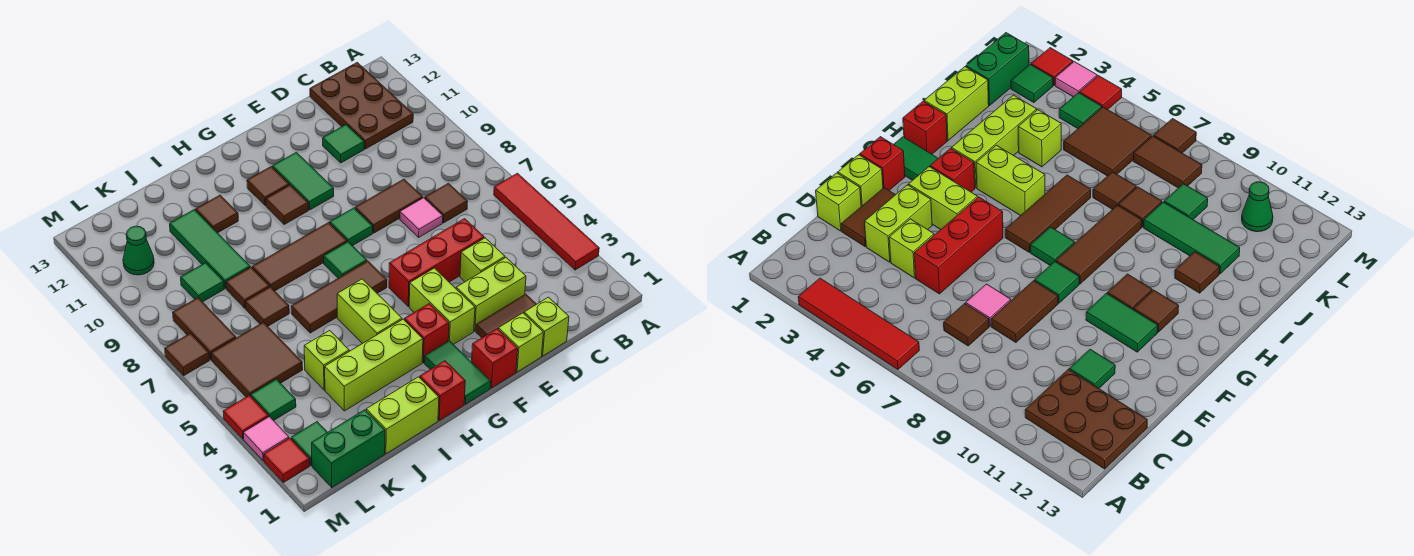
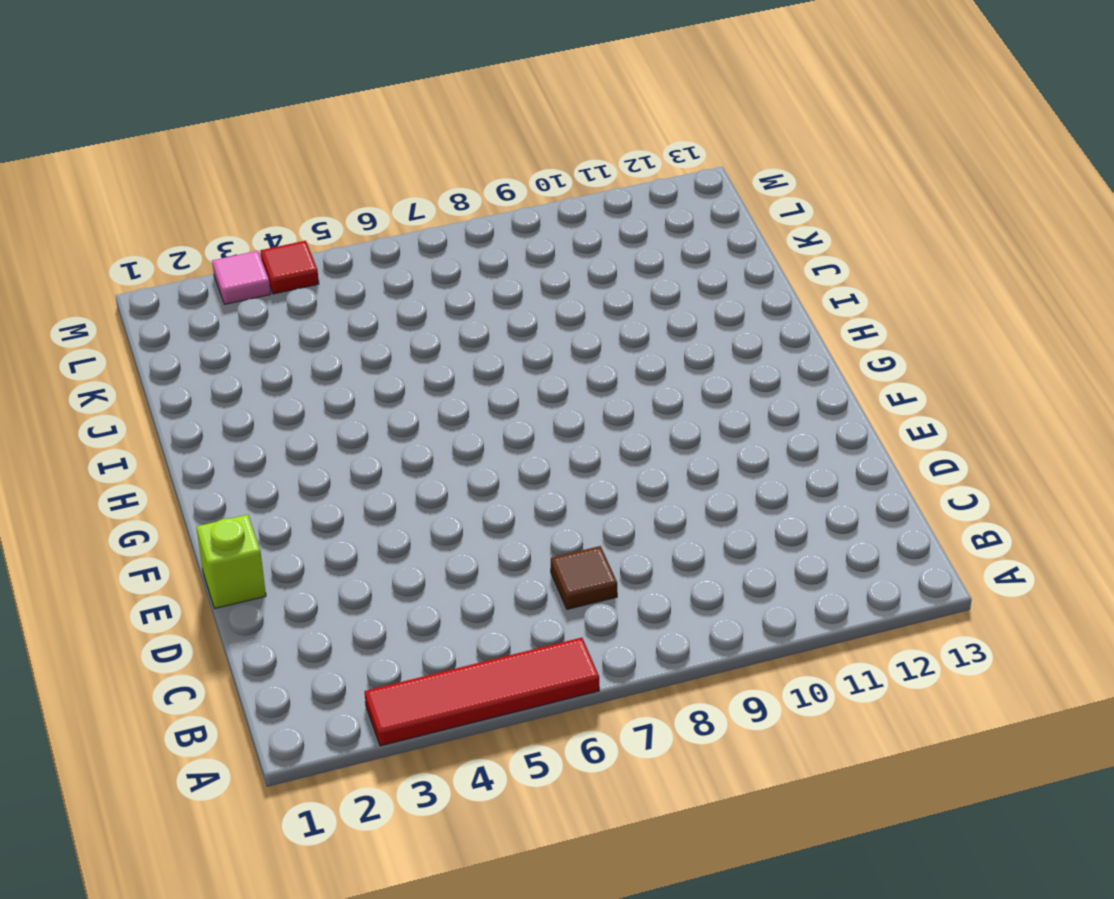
none -> brown 2x3 plate [310,62,413,149]
none -> lime 1x1 brick [524,297,569,356]
none -> brown 1x2 tile [476,294,536,338]
none -> lime 1x2 brick [456,258,526,331]

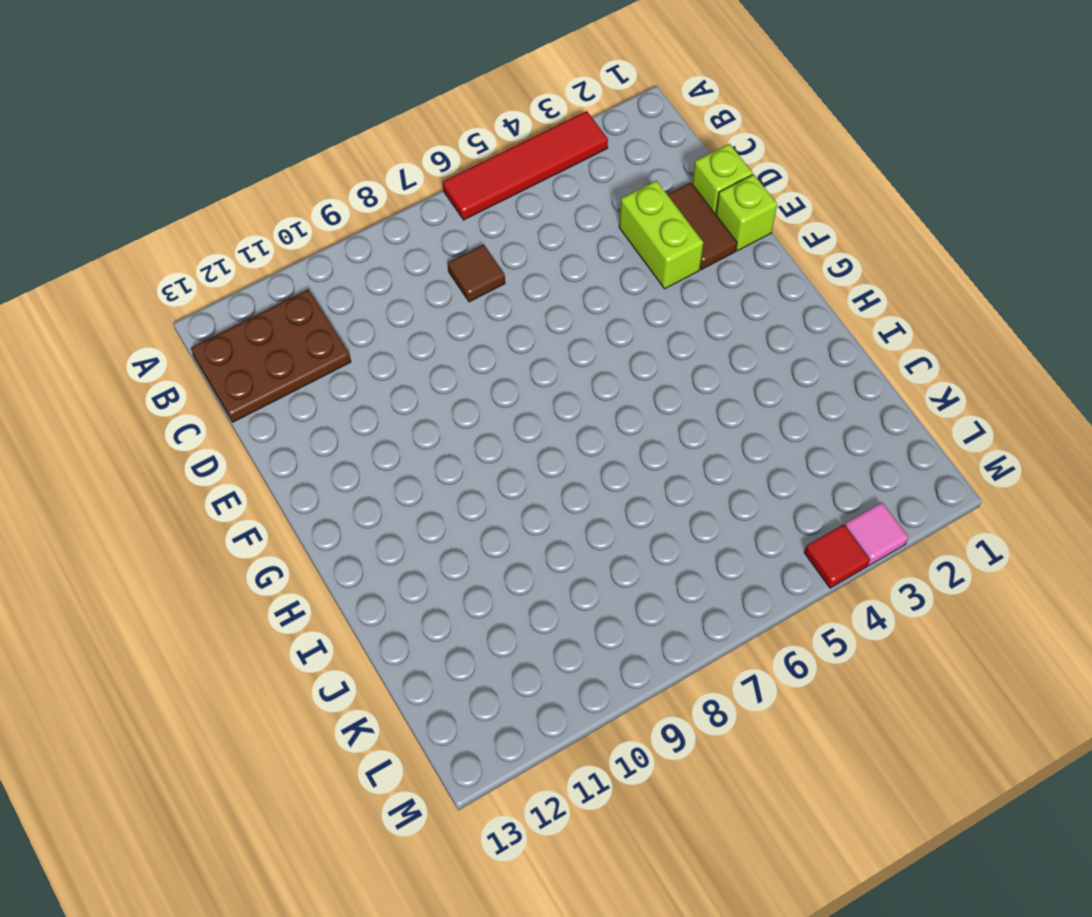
none -> lime 1x1 brick [460,238,505,282]
none -> red 1x3 brick [389,219,484,306]
none -> pink 1x1 tile [400,198,443,237]
none -> brown 1x2 tile [355,179,423,233]

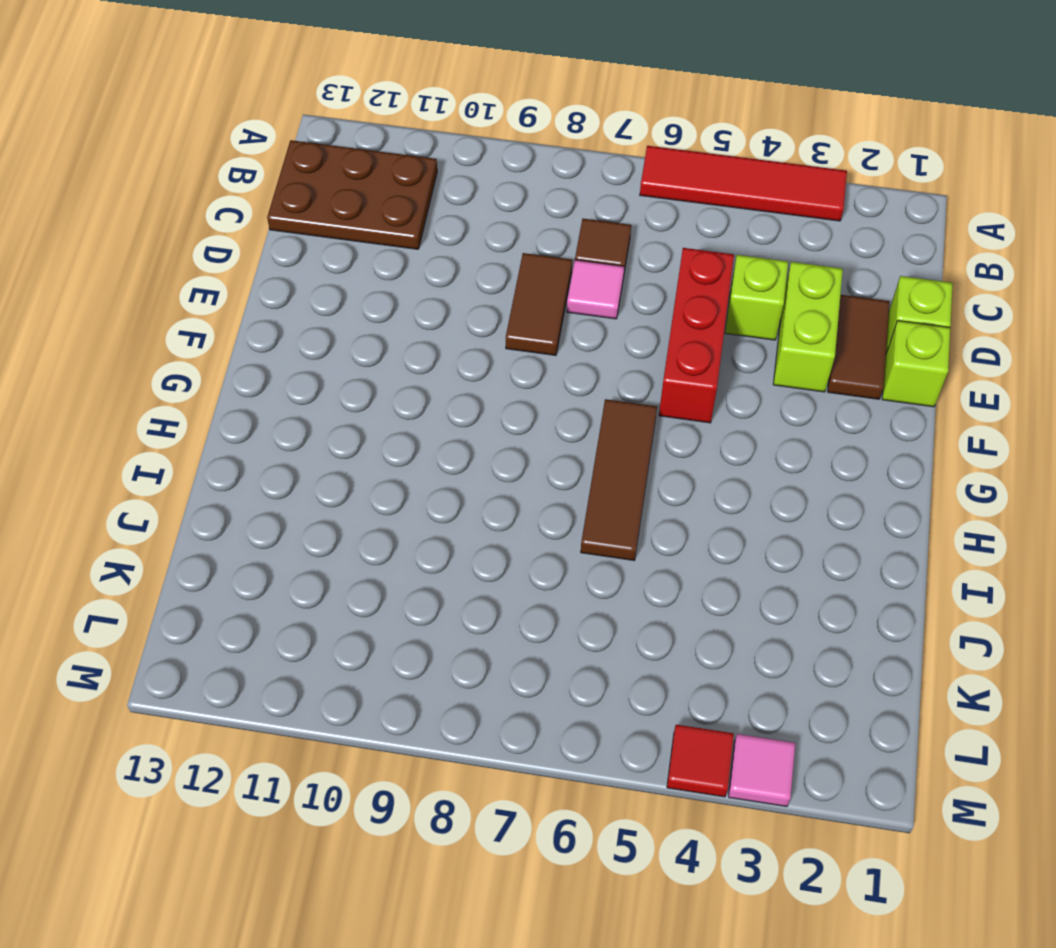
none -> green 1x1 tile [323,125,364,163]
none -> red 1x1 brick [472,329,518,388]
none -> lime 1x2 brick [409,268,475,345]
none -> green 1x1 tile [330,208,373,246]

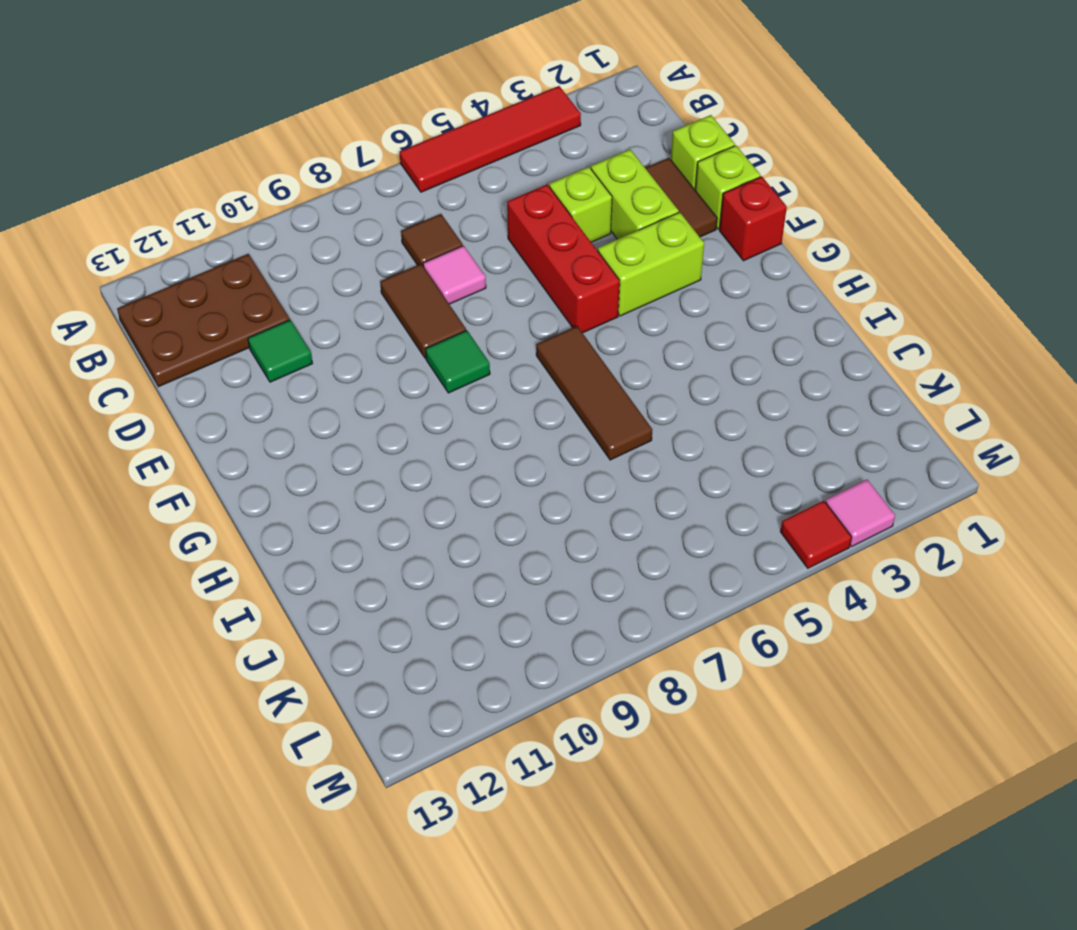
none -> green 1x2 tile [273,152,334,210]
none -> green 1x2 tile [424,341,491,404]
none -> red 1x1 brick [404,304,449,363]
none -> green 1x1 tile [324,242,367,278]

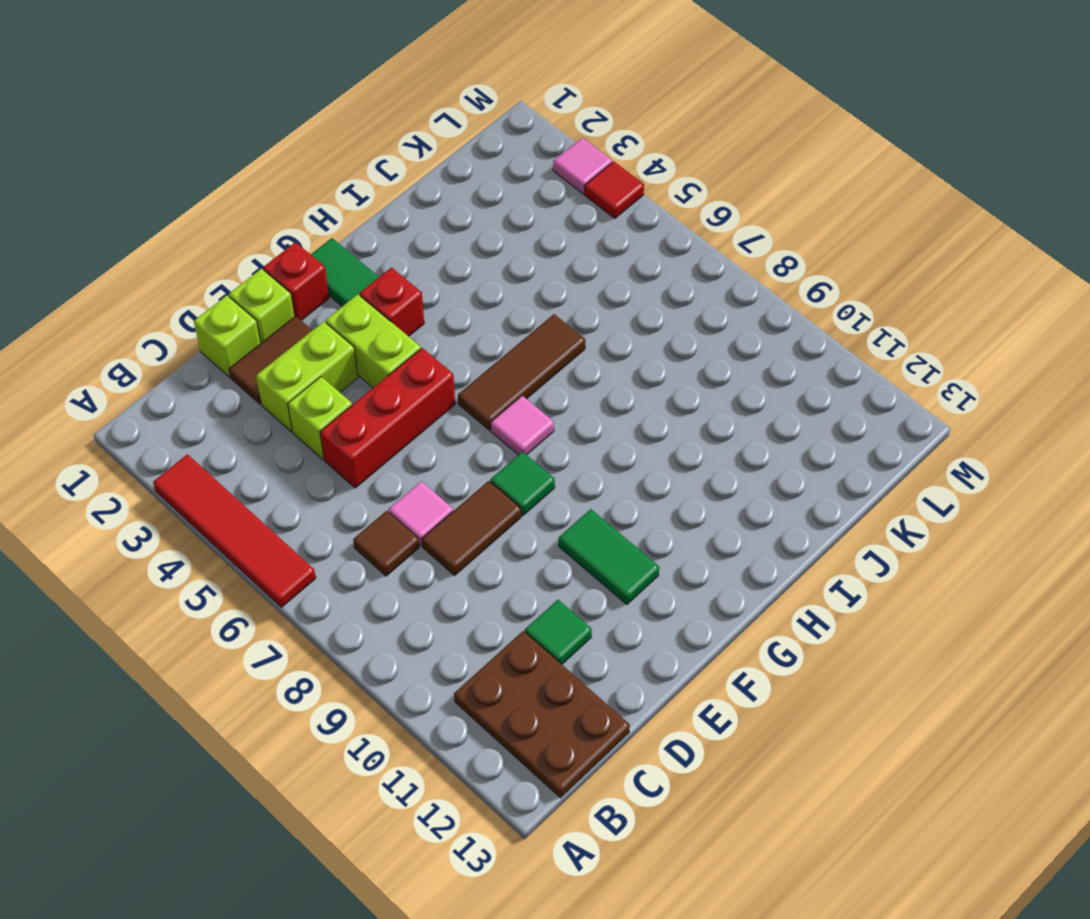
pink 1x1 tile [491,396,554,455] -> green 1x1 tile [324,242,367,278]
none -> brown 1x3 tile [252,223,347,291]
none -> brown 1x1 tile [266,185,308,224]
none -> brown 1x1 tile [247,167,289,206]
none -> red 1x1 brick [420,361,465,420]

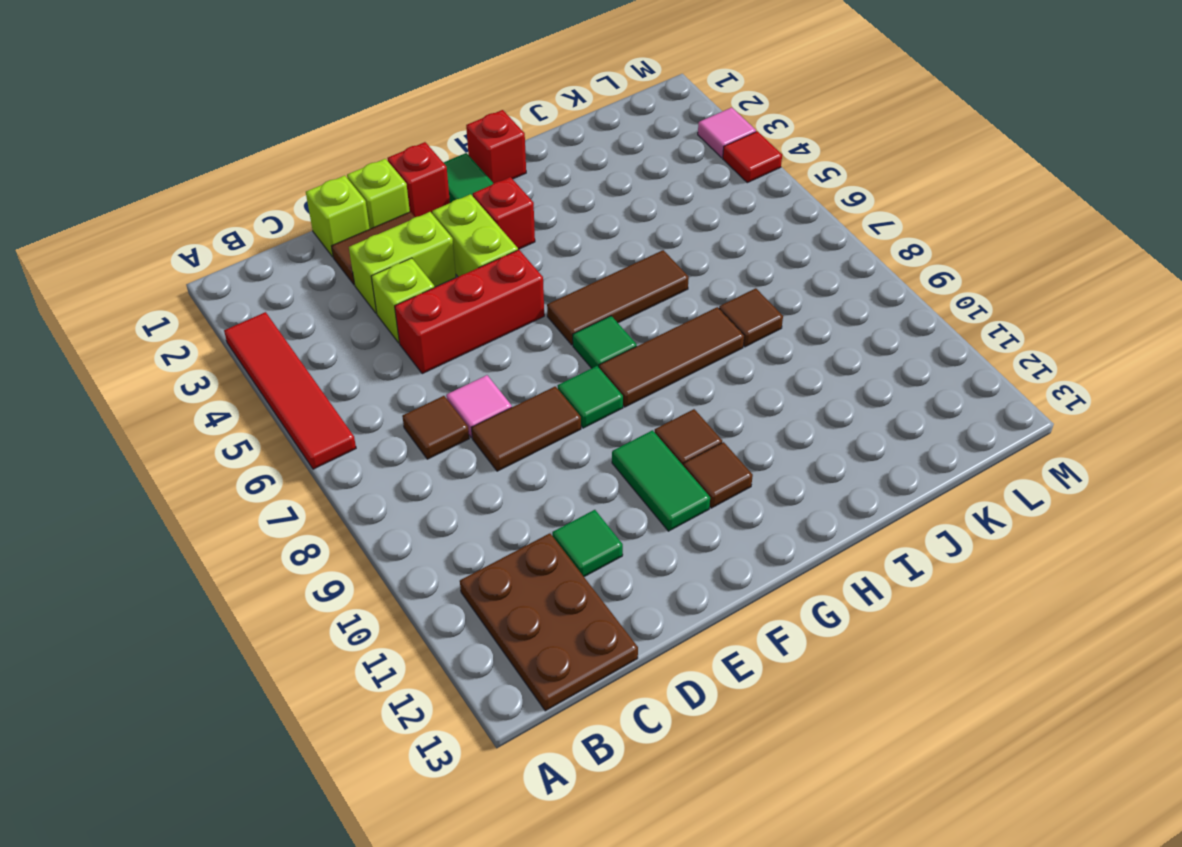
none -> lime 1x3 brick [325,319,423,411]
none -> lime 1x2 brick [337,279,402,344]
none -> lime 1x2 brick [366,377,439,454]
none -> brown 1x1 tile [196,195,238,233]

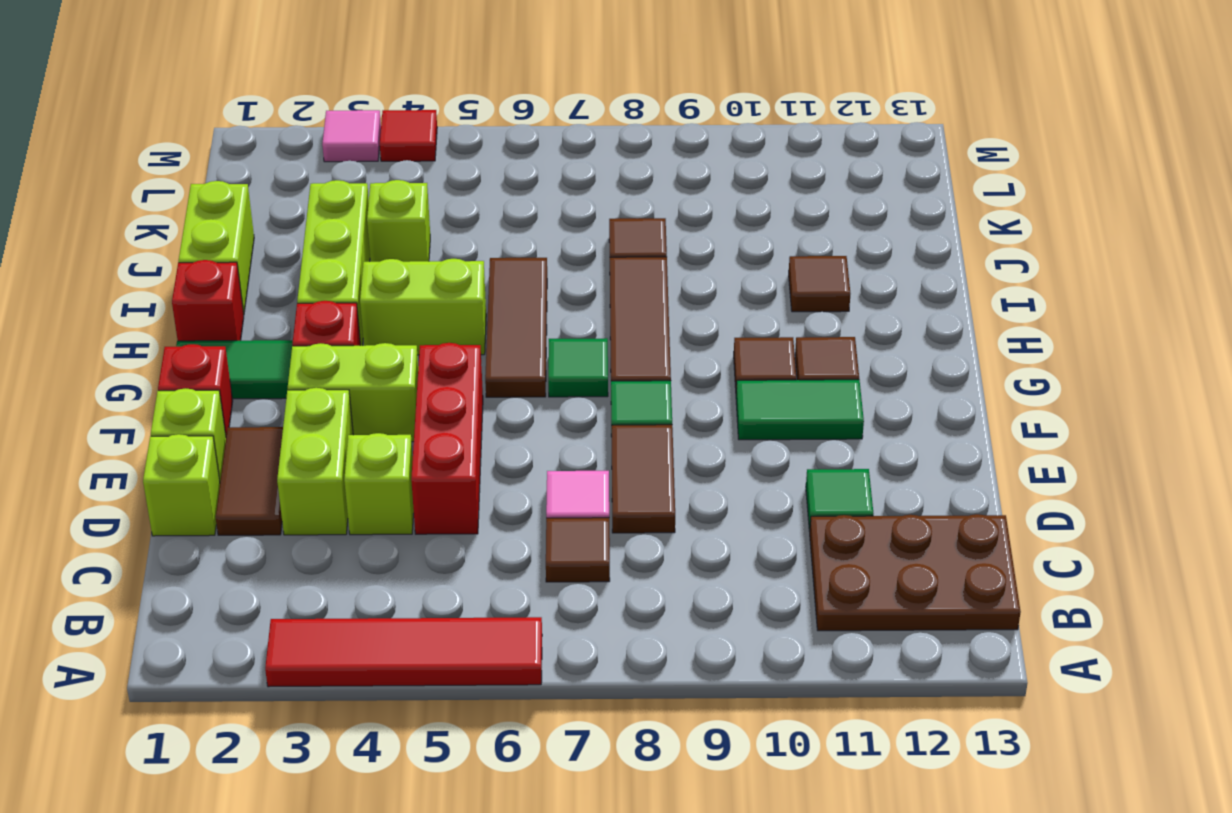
none -> brown 1x1 tile [245,287,289,326]
none -> green 1x3 tile [170,210,250,288]
none -> green 1x2 brick [312,410,385,487]
none -> brown 2x2 tile [211,322,303,397]

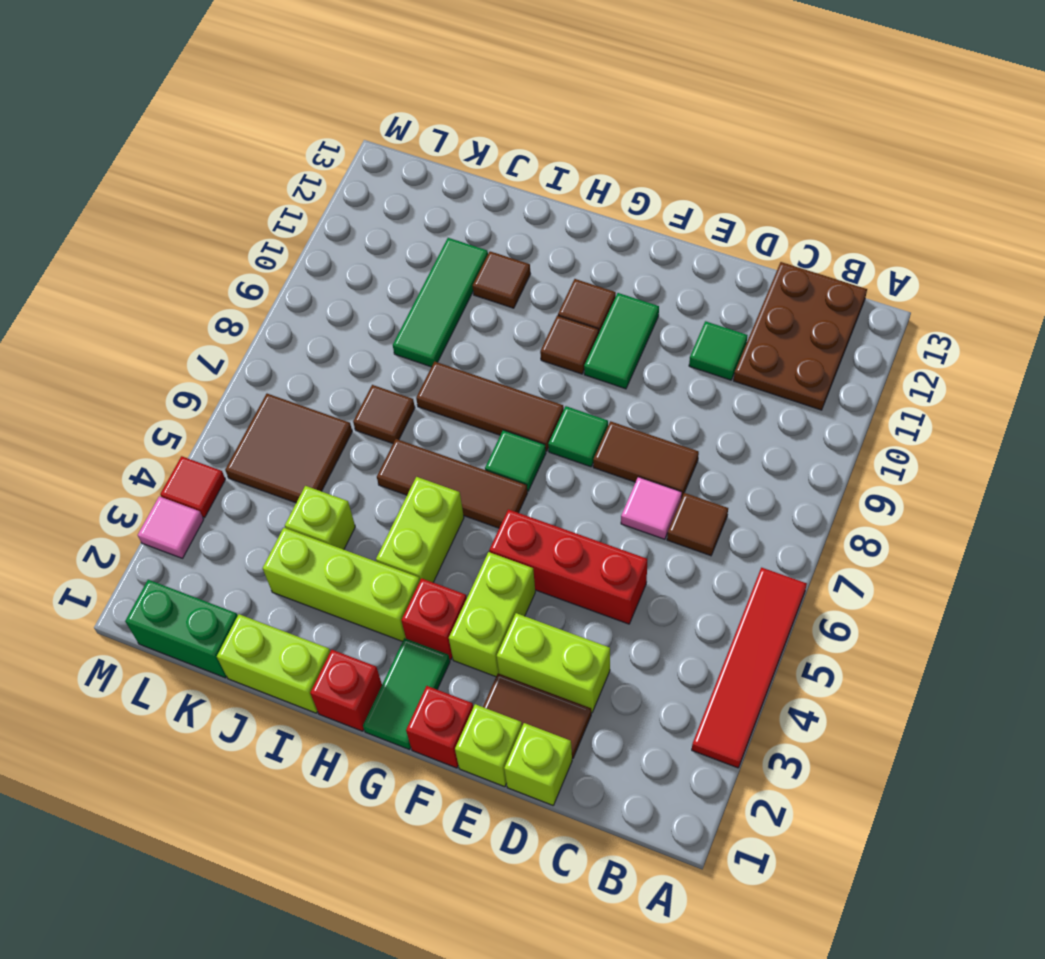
none -> lime 1x1 brick [460,238,505,282]
none -> brown 1x1 tile [226,267,270,308]
none -> green 1x1 tile [181,263,224,302]
none -> green 1x1 tile [291,422,327,466]

